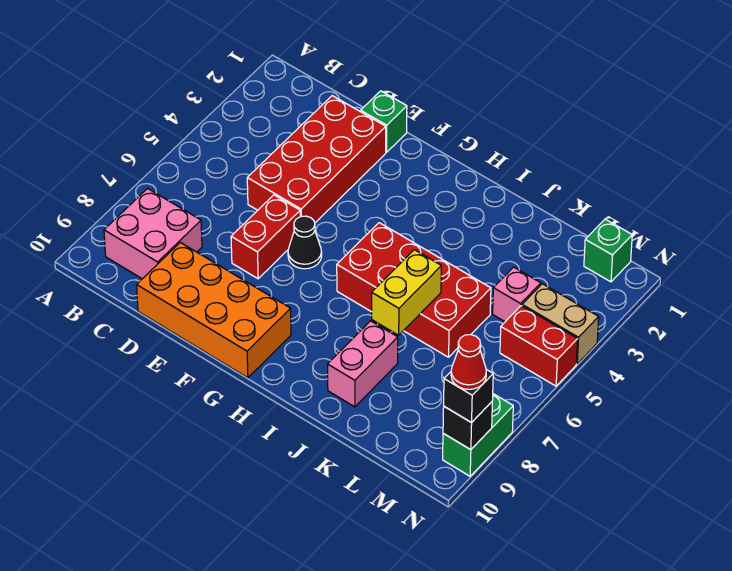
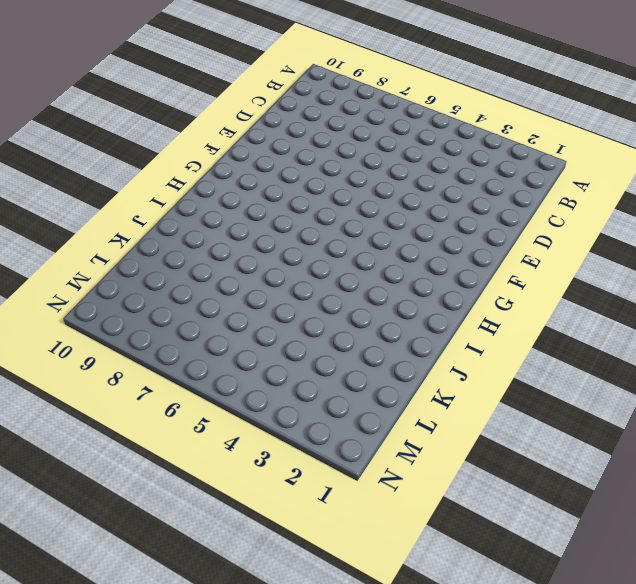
none -> pink 2x2 brick [104,189,202,279]
none -> red 2x4 brick [247,96,386,223]
none -> orange 2x4 brick [137,242,291,378]

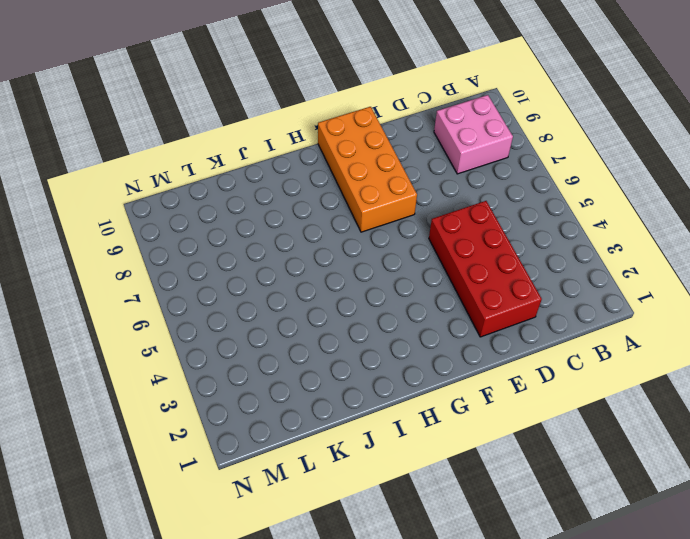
orange 2x4 brick [318,107,417,232] -> orange 2x4 brick turned to [137,242,291,378]
none -> green 1x1 brick [361,91,407,152]
none -> red 1x2 brick [231,195,300,279]
none -> black 1x1 cone [288,216,322,269]

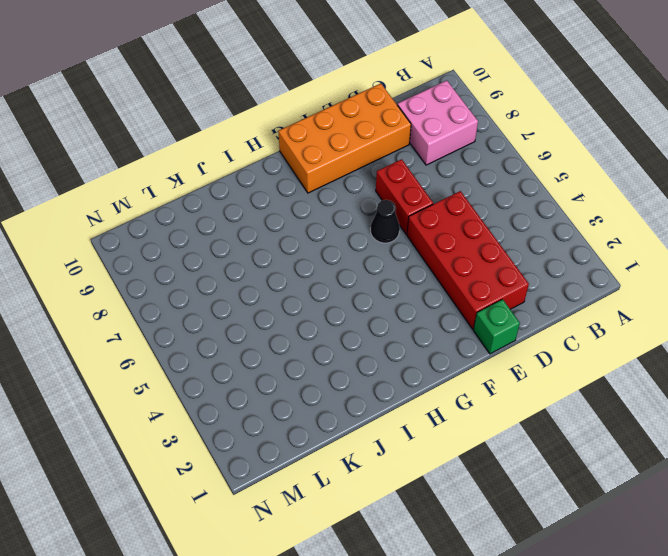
none -> red 2x4 brick [337,223,491,357]
none -> pink 1x2 brick [328,321,398,407]
none -> pink 1x1 brick [493,267,541,322]

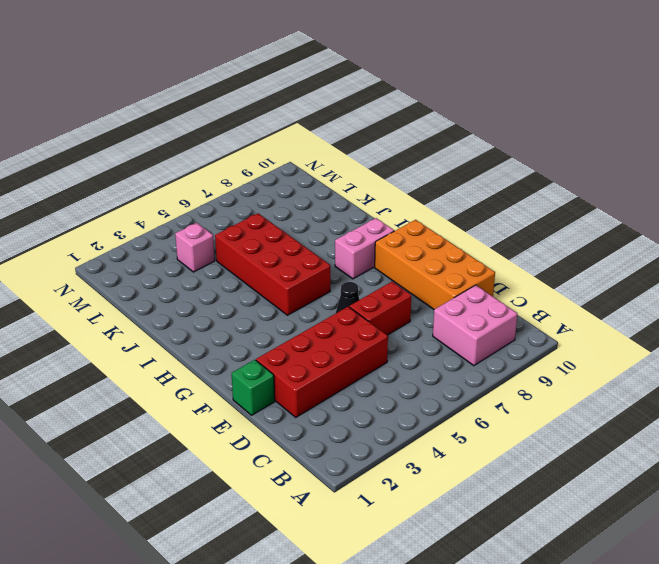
pink 1x2 brick [335,218,394,279] -> pink 1x2 brick moved to [328,321,398,407]
none -> green 1x1 brick [584,219,632,282]
none -> tan 1x2 brick [522,284,599,364]
none -> red 1x2 brick [500,306,578,386]

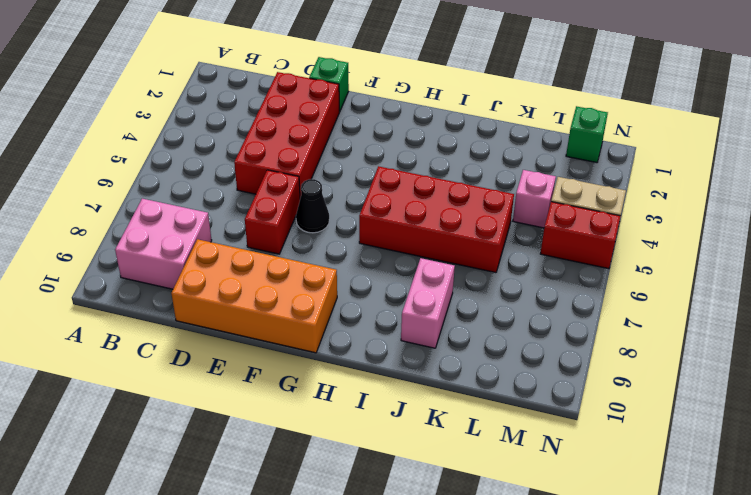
none -> green 1x2 brick [443,394,513,476]
none -> yellow 1x2 brick [372,250,441,335]
none -> black 1x1 brick [443,402,492,450]

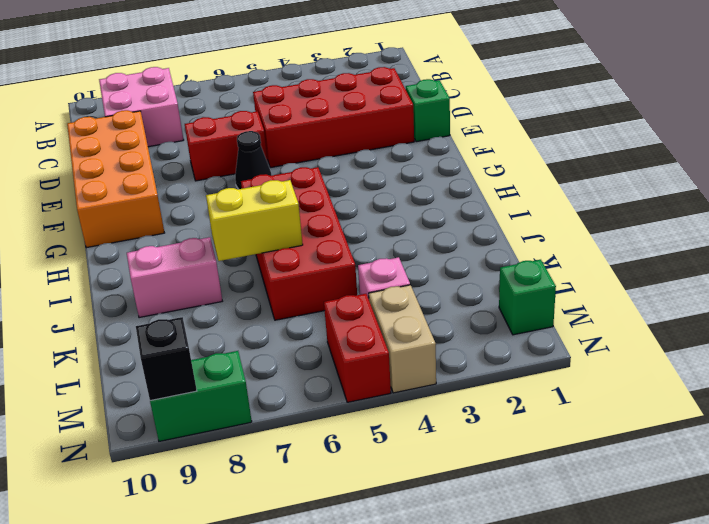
none -> black 1x1 brick [444,369,493,423]
none -> red 1x1 cone [451,335,486,389]

